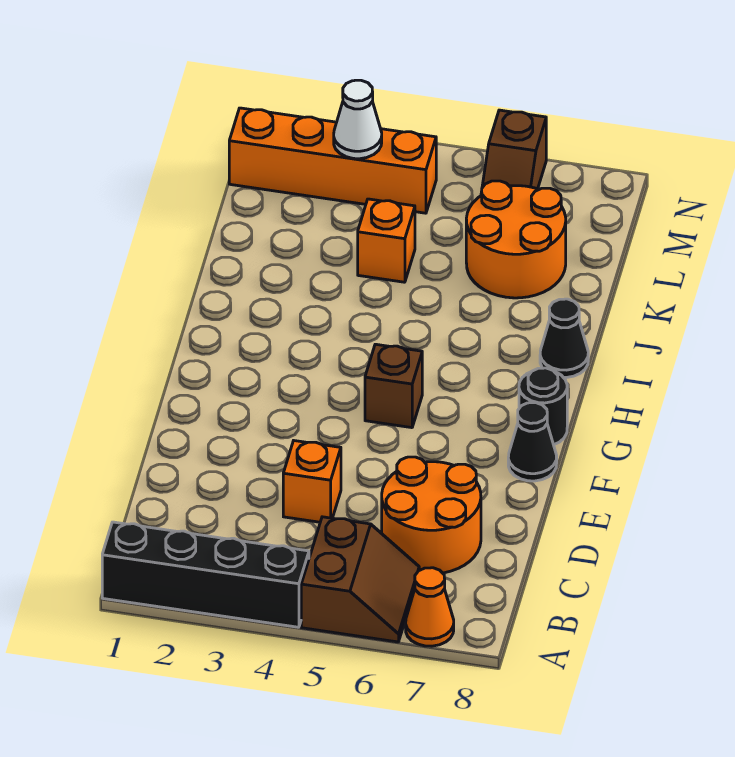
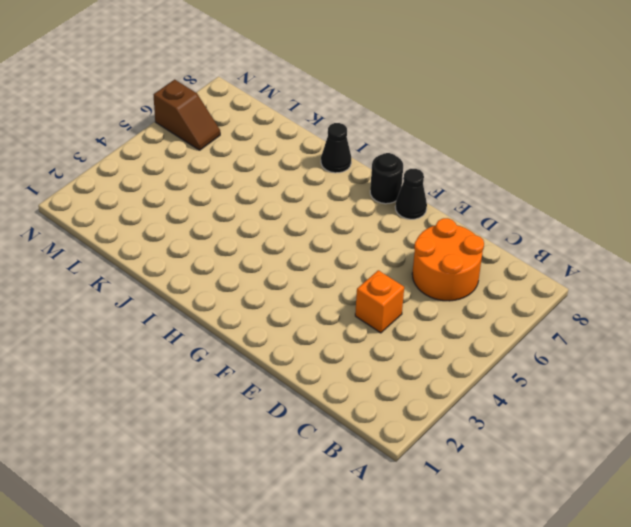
none -> black 1x4 brick [102,522,309,627]
none -> brown 2x2 slope [301,517,419,642]
none -> orange 1x1 cone [406,568,454,646]

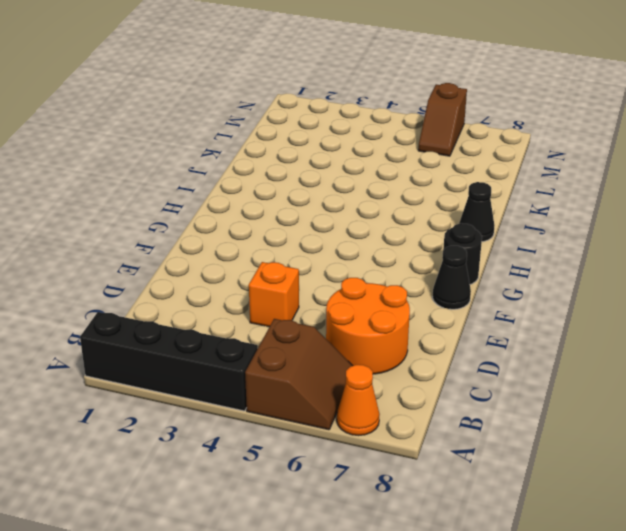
none -> brown 1x1 brick [365,344,422,428]
none -> orange 1x1 brick [358,199,415,282]
none -> orange 2x2 round brick [466,181,566,298]

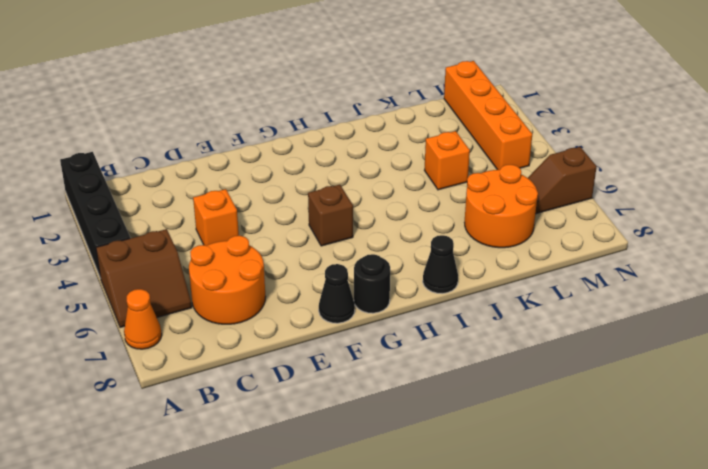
none -> white 1x1 cone [334,80,382,159]

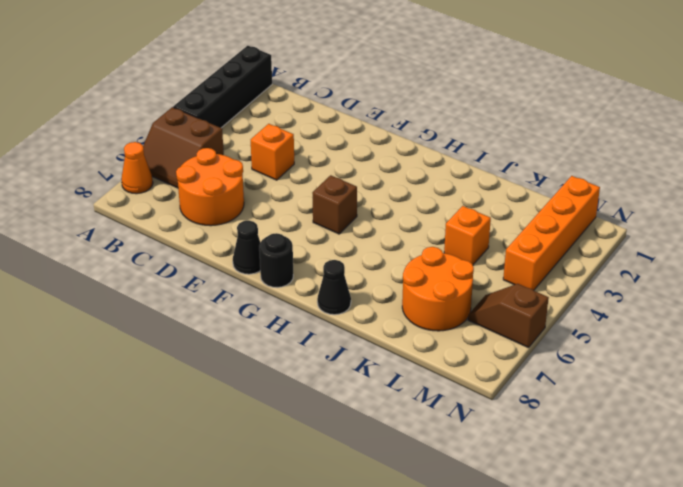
none -> white 1x1 cone [334,80,382,159]

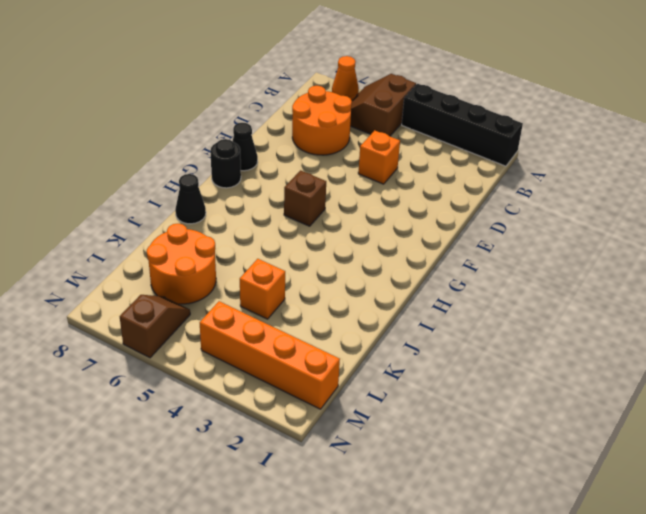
none -> white 1x1 cone [334,80,382,159]

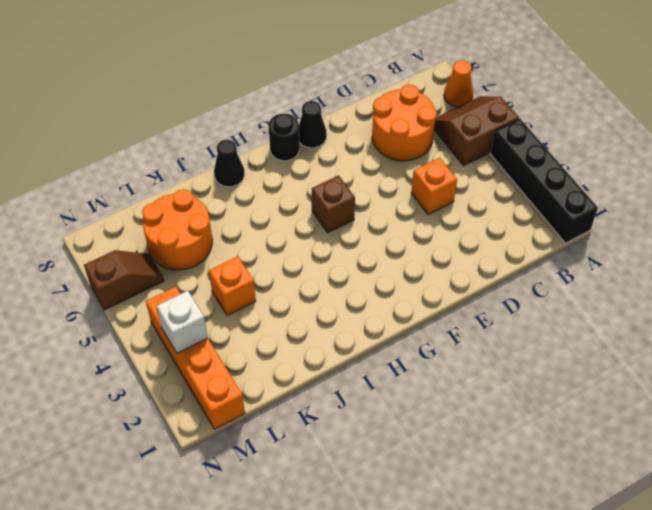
white 1x1 brick [157,291,208,353] -> white 1x1 cone [334,80,382,159]

